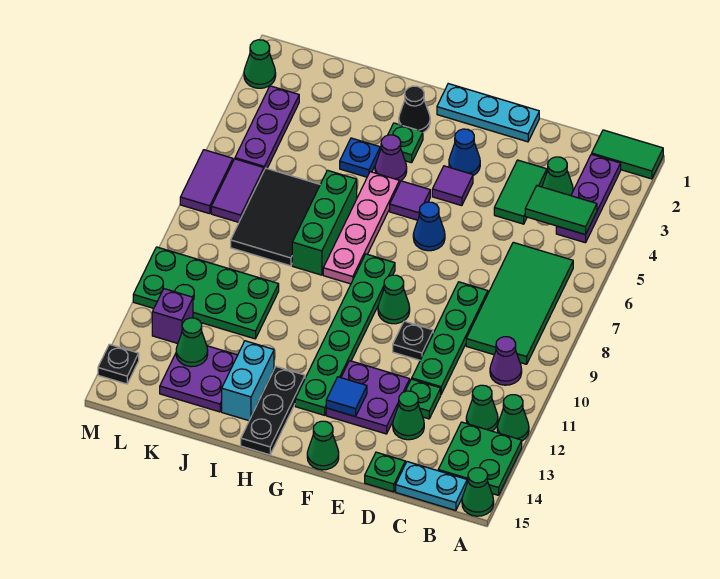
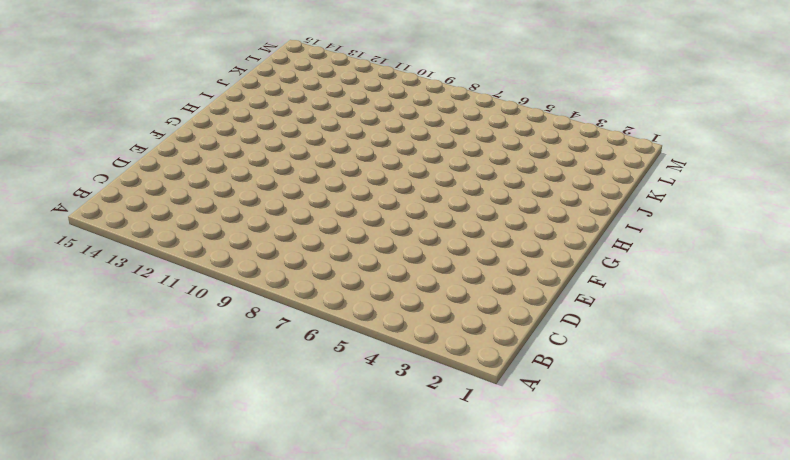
none -> green 1x2 tile [592,130,663,179]
none -> green 1x1 cone [497,395,529,441]
none -> green 2x2 plate [438,422,522,495]
none -> green 1x1 cone [462,468,494,516]

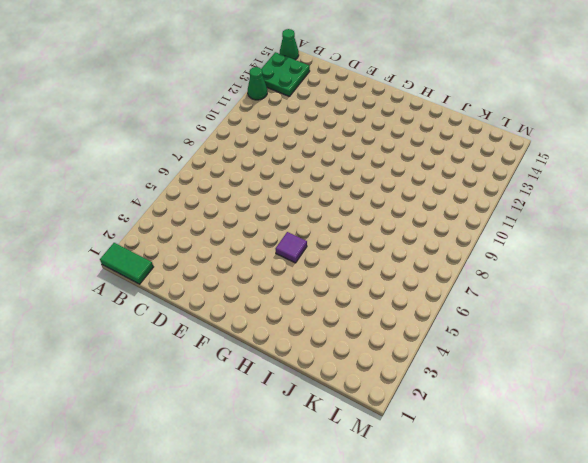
none -> purple 1x3 plate [556,154,621,243]
none -> green 2x4 tile [466,242,573,364]
none -> purple 1x1 cone [490,337,522,385]
none -> green 1x1 cone [466,385,498,431]

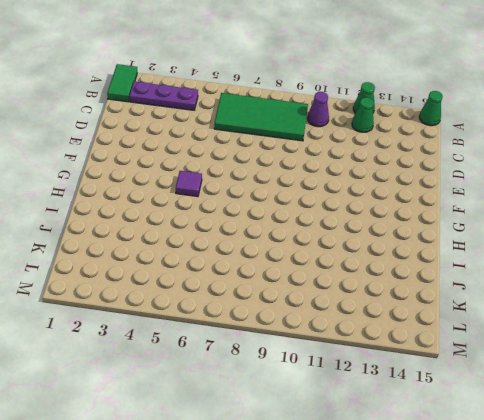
none -> green 2x2 plate [438,422,522,495]
none -> cyan 1x2 plate [396,462,467,510]
none -> green 1x1 cone [542,157,573,196]
none -> green 1x2 tile [494,160,547,224]

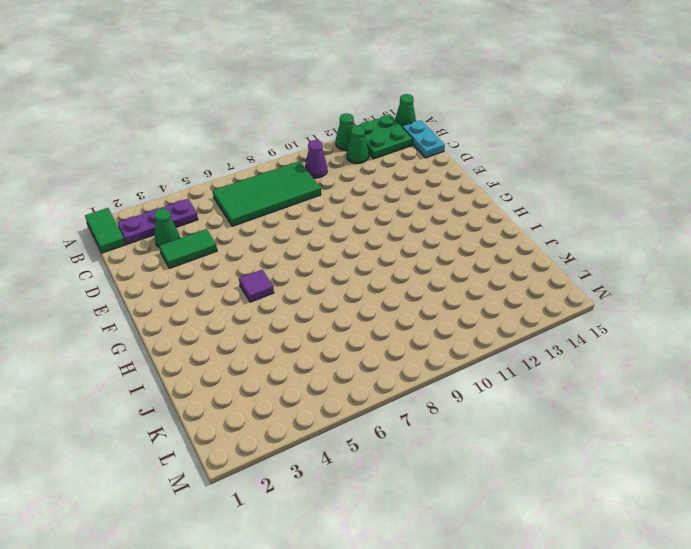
none -> green 1x4 plate [412,282,488,394]
none -> green 1x1 plate [406,379,441,419]
none -> green 1x1 cone [393,391,424,440]
none -> green 1x1 plate [365,452,405,492]

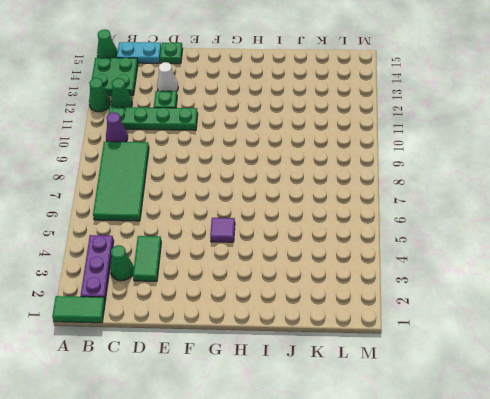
green 1x4 plate [108,107,198,130] -> green 1x4 plate turned to [412,282,488,394]
white 1x1 cone [157,62,178,91] -> green 1x1 cone [393,391,424,440]
none -> cyan 1x3 plate [437,84,539,142]
none -> black 1x1 plate [393,321,433,360]
none -> purple 2x2 plate [326,361,410,434]
none -> blue 1x1 cone [449,129,480,176]

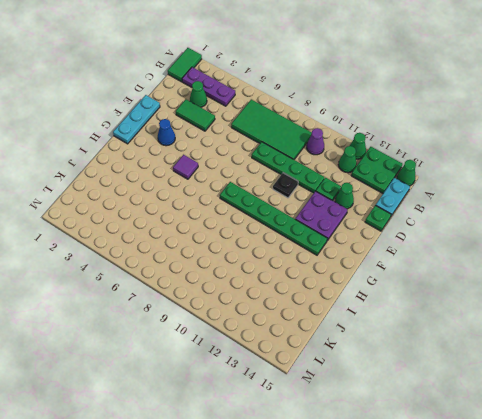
none -> purple 1x1 tile [432,166,473,206]
none -> blue 1x1 cone [413,202,445,251]
none -> green 1x1 cone [378,275,410,324]
none -> green 1x1 cone [307,421,339,470]

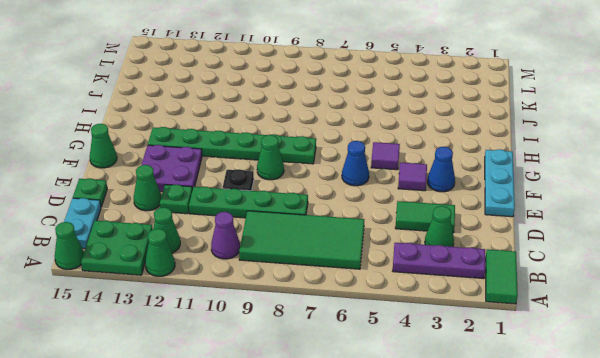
none -> black 1x1 cone [399,86,430,133]
none -> green 1x1 plate [388,123,423,163]
none -> purple 1x1 cone [375,135,407,182]
none -> pink 1x4 plate [323,172,399,284]

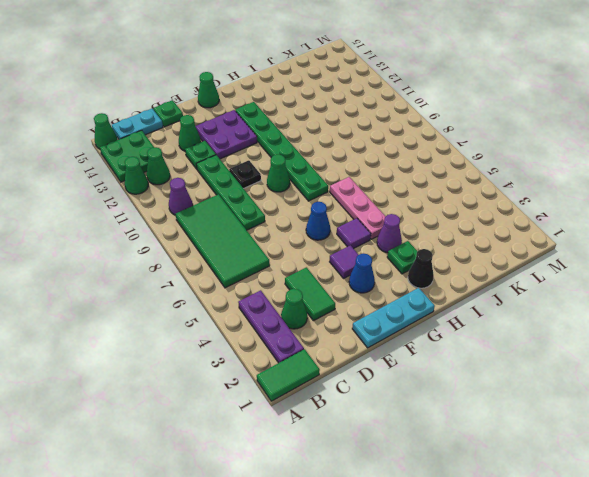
pink 1x3 plate [330,177,386,239] -> pink 1x4 plate [323,172,399,284]
none -> black 1x3 plate [241,367,305,455]
none -> blue 1x1 plate [340,138,380,177]
none -> green 1x3 brick [292,170,357,275]
none -> cyan 1x2 brick [222,341,274,421]

